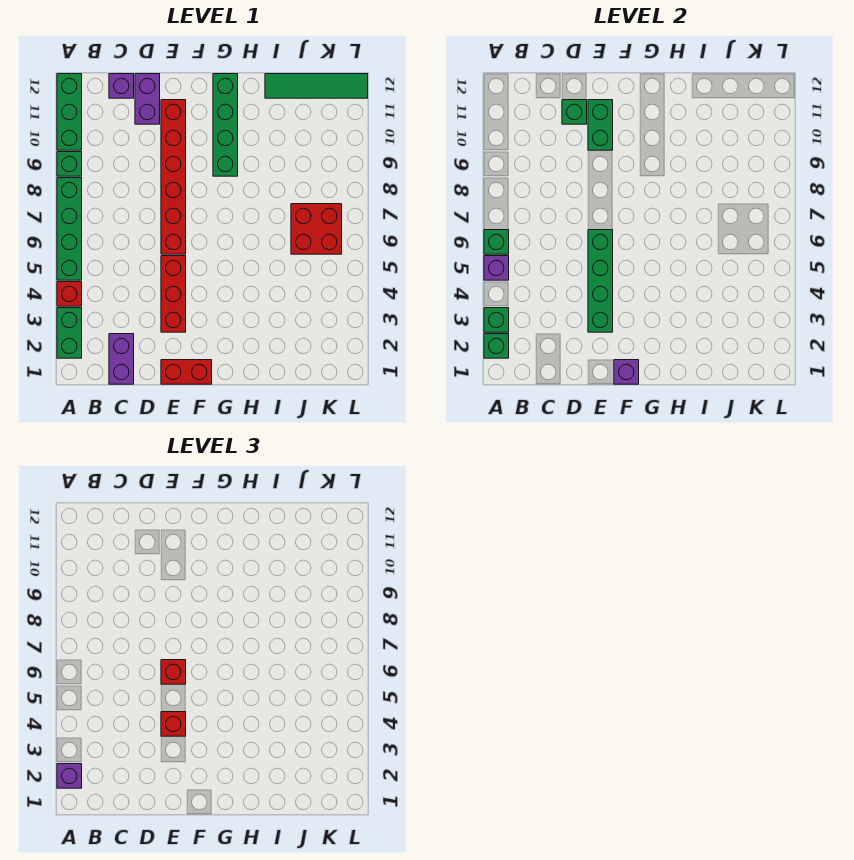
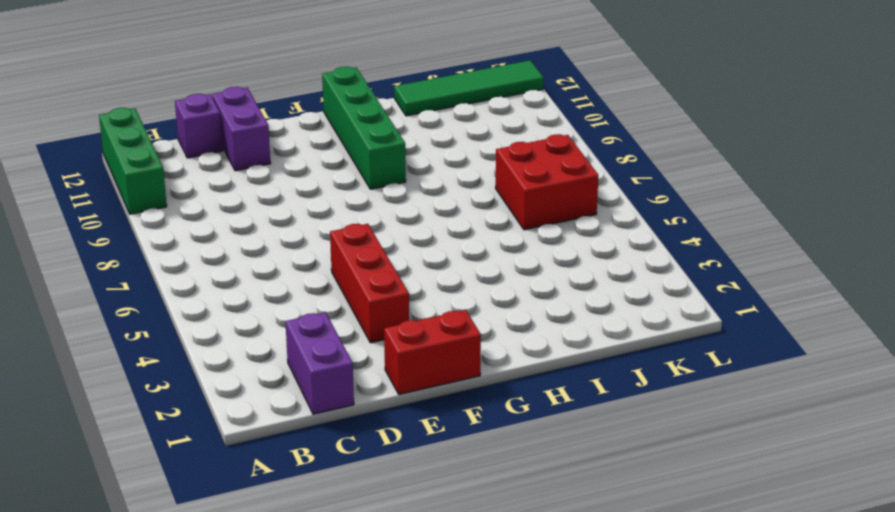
none -> green 1x2 brick [57,308,82,358]
none -> red 1x1 brick [57,282,82,306]
none -> green 1x4 brick [57,178,82,280]

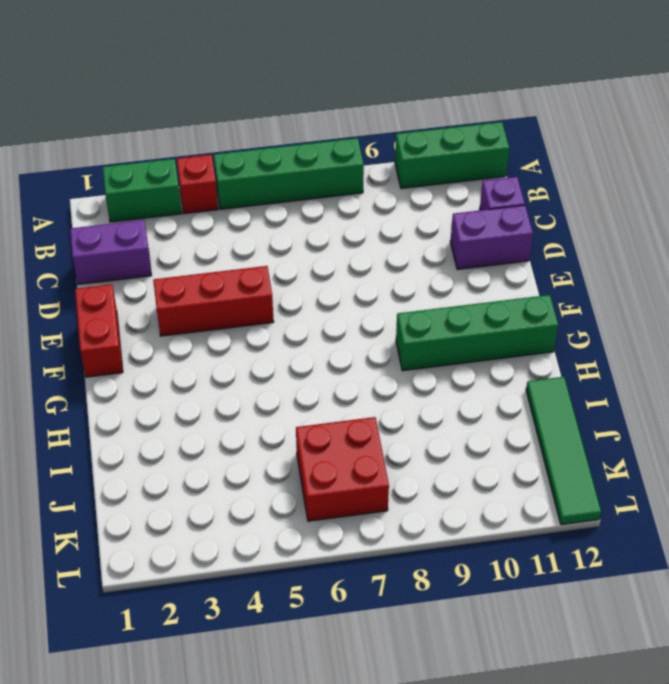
none -> green 1x1 brick [57,152,82,176]
none -> red 1x6 brick [161,100,186,254]
none -> green 1x1 brick [484,334,509,358]

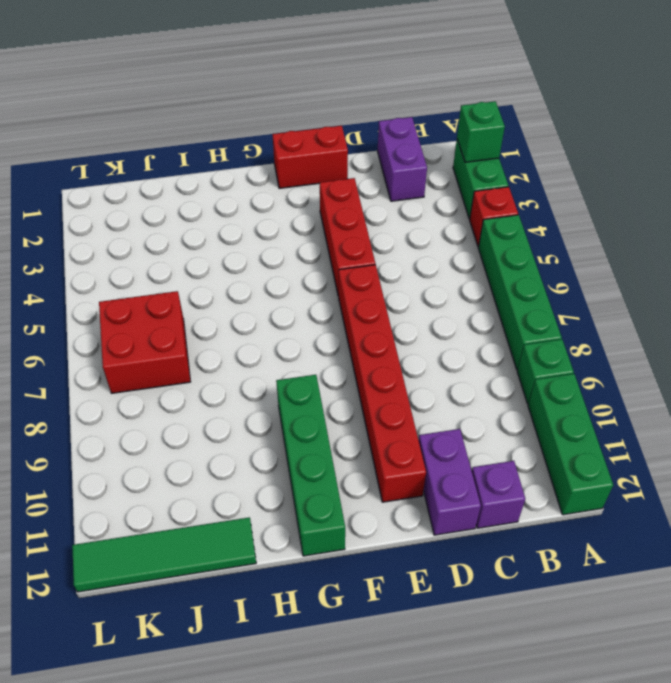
none -> green 1x1 brick [484,308,509,332]
none -> purple 1x1 brick [484,256,509,280]
none -> green 1x1 brick [484,230,509,254]

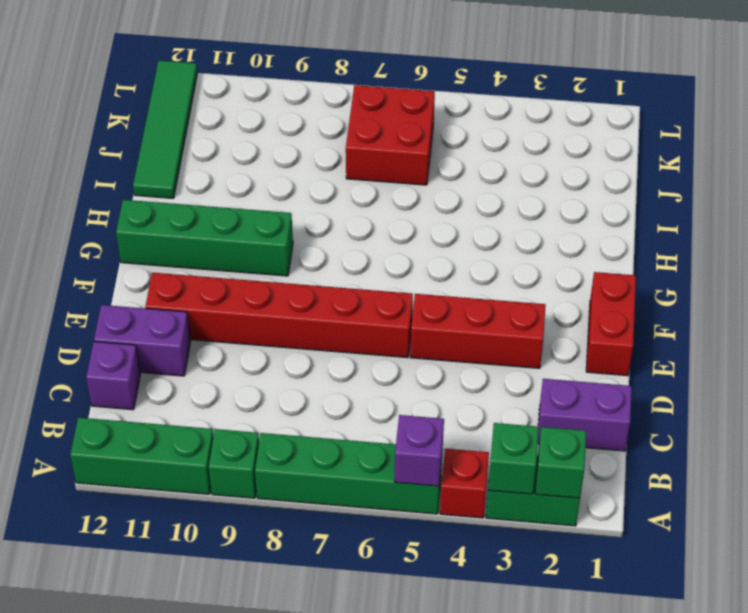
none -> green 1x1 brick [484,230,509,254]
none -> green 1x1 brick [562,100,587,124]
none -> green 1x4 brick [588,230,613,332]

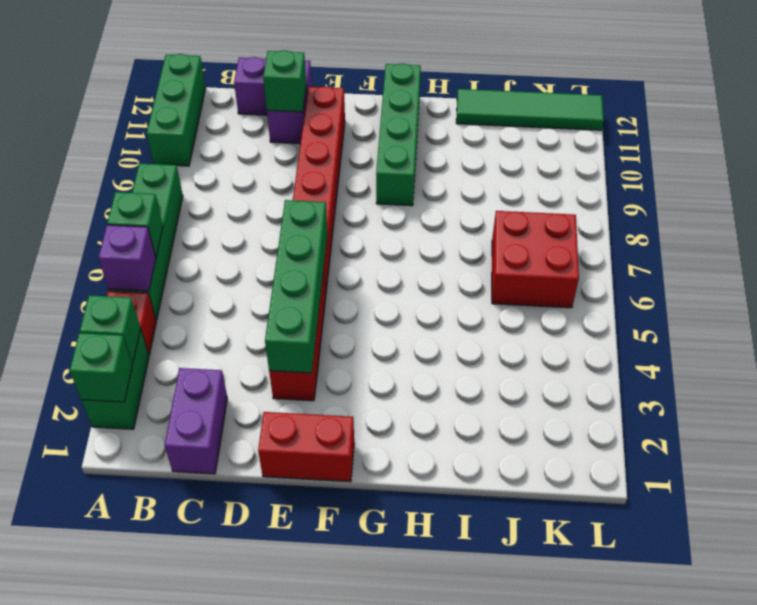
none -> green 1x1 brick [57,152,82,176]
none -> green 1x2 brick [588,100,613,150]
none -> purple 1x1 brick [614,360,639,384]

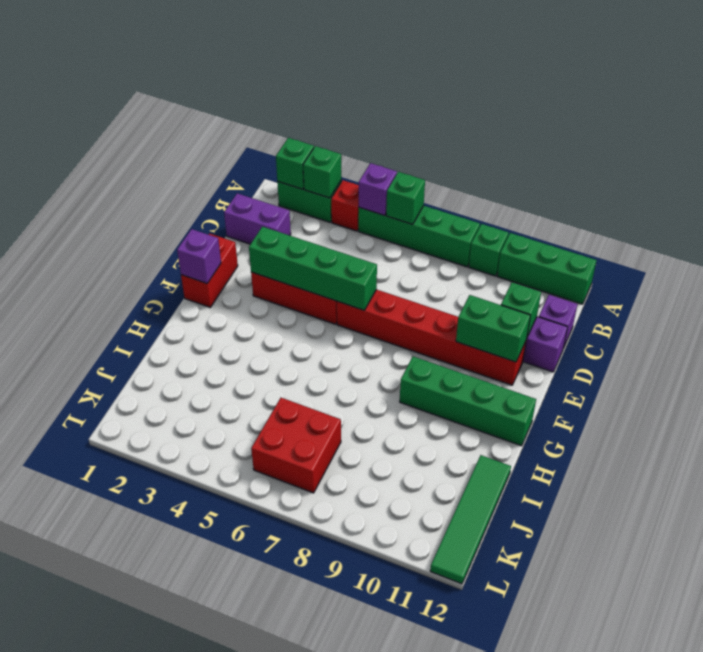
none -> purple 1x1 brick [57,764,82,788]
none -> red 1x1 brick [161,712,186,736]
none -> red 1x1 brick [161,660,186,684]

